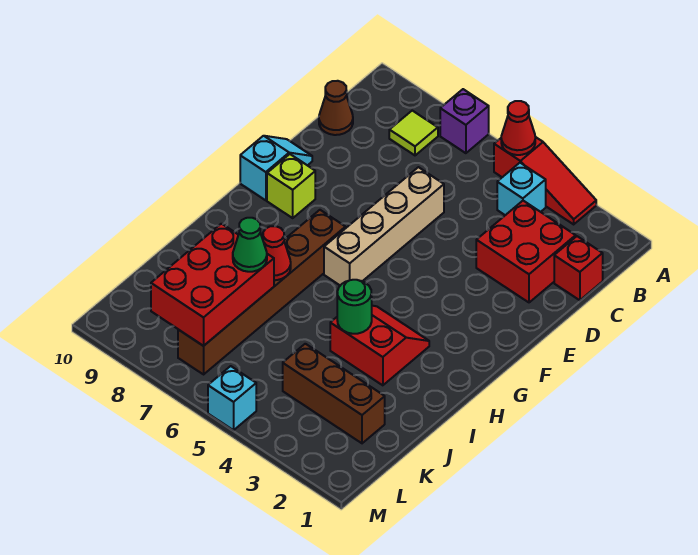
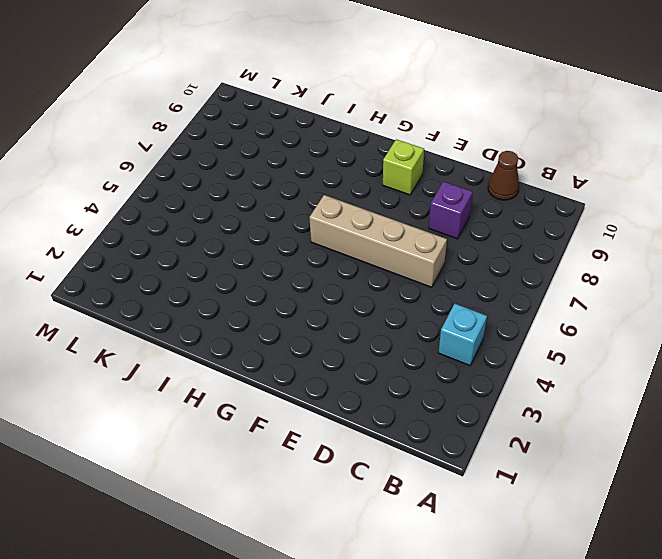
purple 1x1 brick [429,181,473,239] -> purple 1x1 brick moved to [440,89,489,153]
none -> red 1x3 slope [494,137,596,224]
none -> lime 1x1 tile [389,111,438,155]
none -> red 1x1 brick [554,236,603,300]

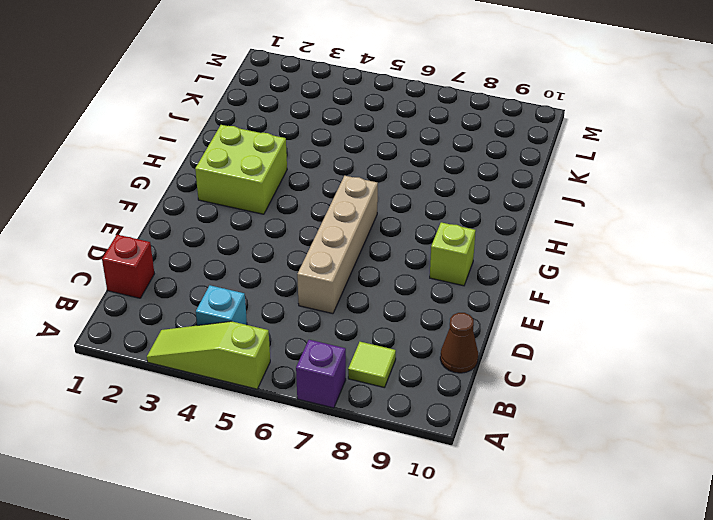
lime 1x3 slope [147,321,270,389] -> red 1x3 slope [494,137,596,224]
lime 2x2 brick [195,125,287,214] -> red 2x2 slope [330,306,429,385]
none -> red 2x2 brick [476,201,576,302]
none -> cyan 1x2 slope [240,136,312,200]
none -> brown 1x6 brick [178,210,346,374]

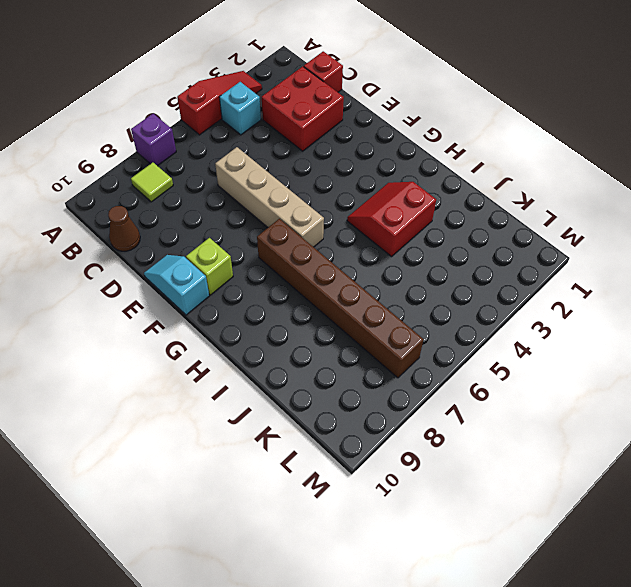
none -> brown 1x3 brick [283,344,385,443]
none -> cyan 1x1 brick [208,366,256,430]
none -> red 1x1 cone [501,101,535,155]

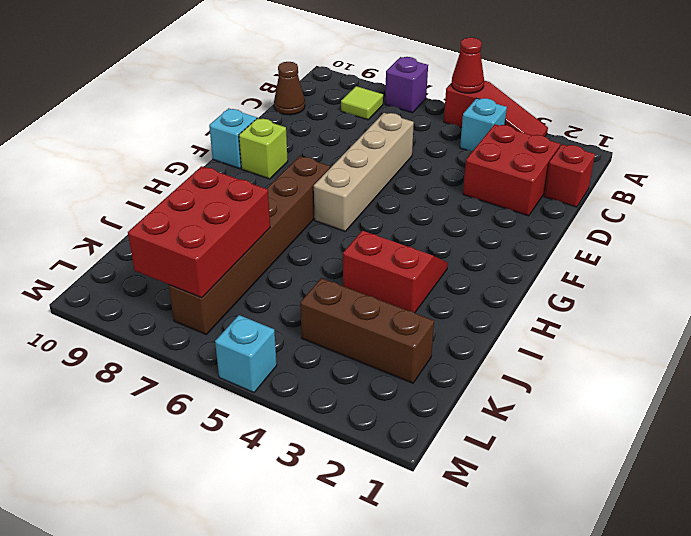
none -> green 1x1 round brick [337,280,372,334]
none -> red 1x1 cone [263,226,291,280]
none -> green 1x1 cone [233,218,267,272]

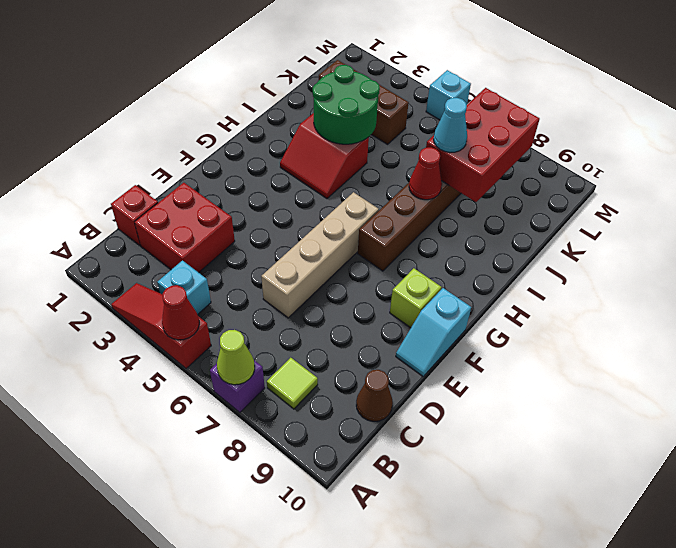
lime 1x1 cone [217,330,255,385] -> none
green 2x2 round brick [313,65,380,144] -> green 1x1 round brick [337,280,372,334]
cyan 1x1 cone [434,98,467,152] -> green 1x1 cone [233,218,267,272]

